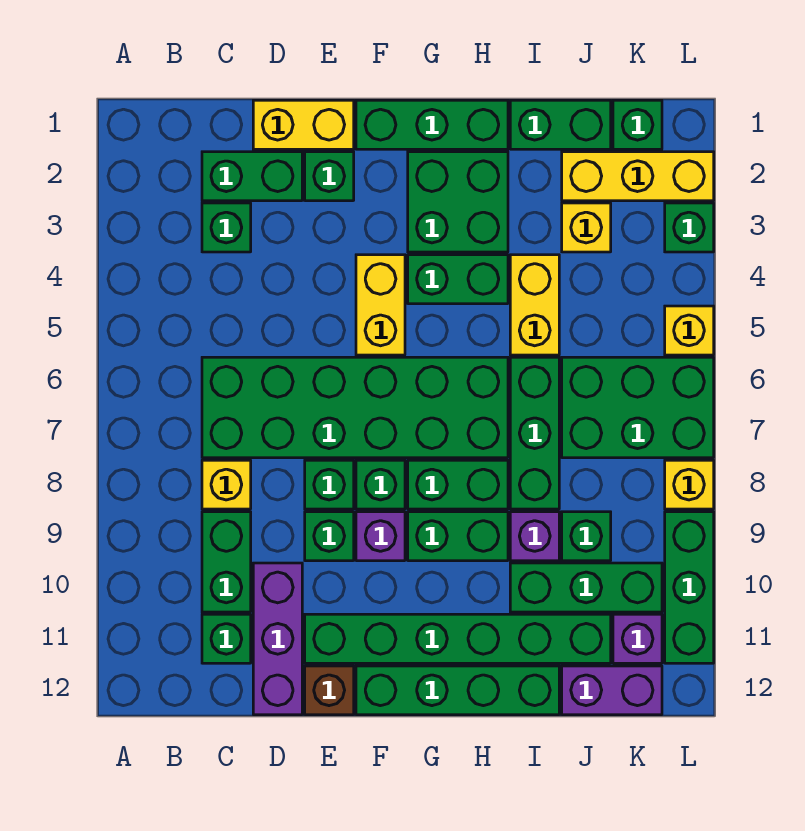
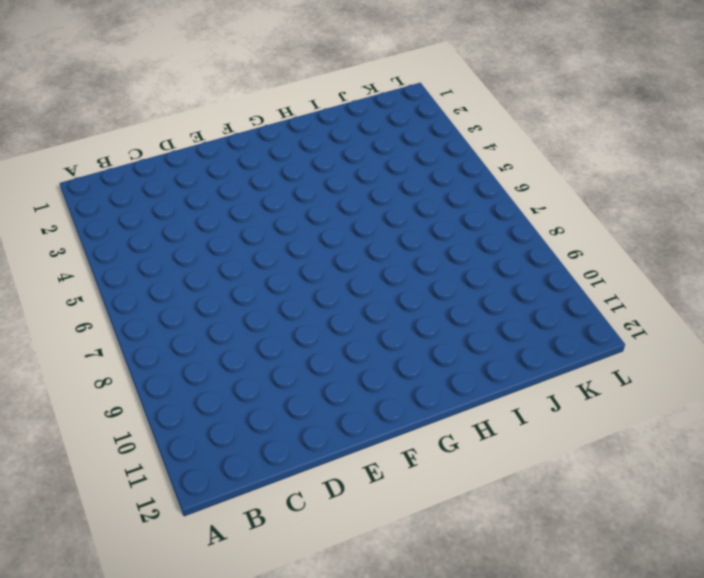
none -> green 1x2 brick [202,152,302,201]
none -> green 1x1 brick [202,203,251,252]
none -> green 2x6 brick [202,357,508,458]
none -> yellow 1x1 brick [202,460,251,509]

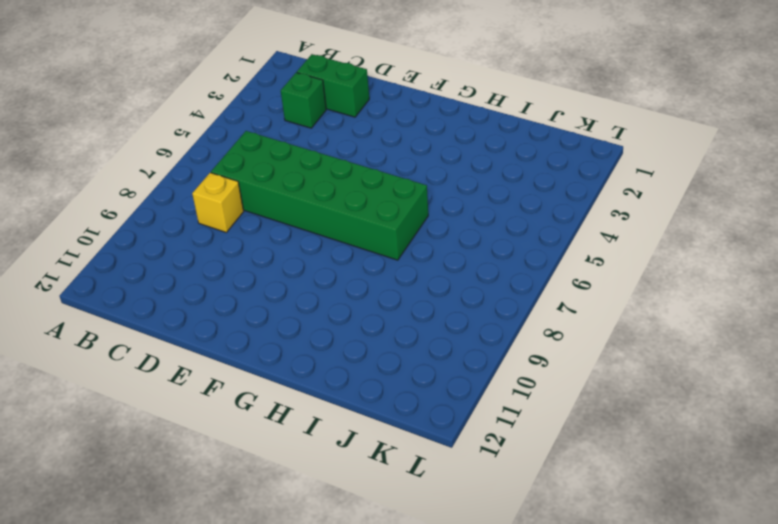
none -> green 1x2 brick [202,512,251,612]
none -> green 1x1 brick [202,614,251,663]
none -> yellow 1x2 brick [253,100,354,149]
none -> purple 1x3 brick [253,563,302,715]

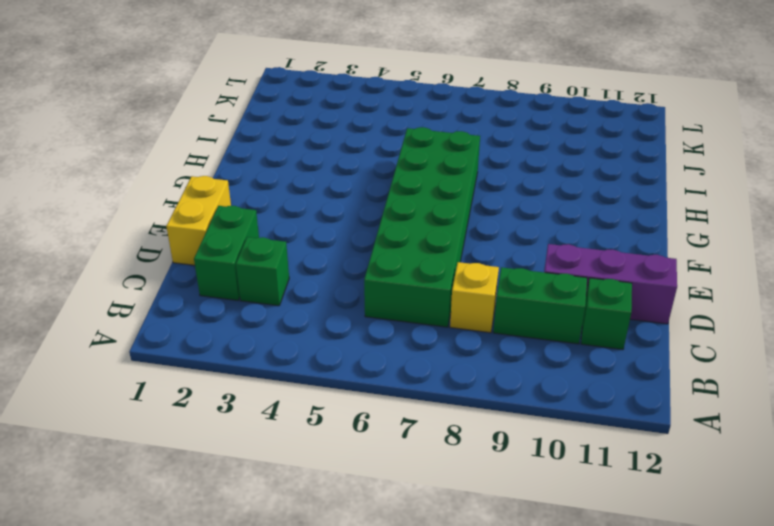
none -> green 1x1 brick [305,152,354,201]
none -> green 1x1 brick [305,460,354,509]
none -> green 1x1 brick [305,512,354,561]
none -> green 1x6 brick [305,614,611,663]

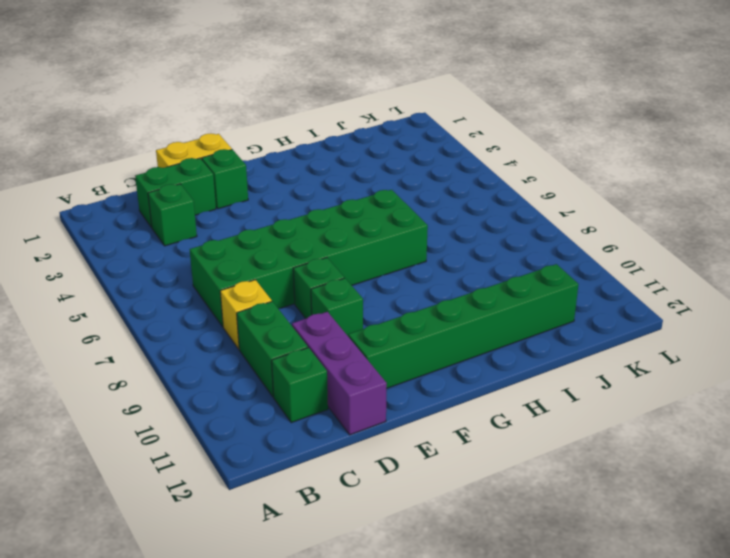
none -> brown 1x1 brick [305,666,354,715]
none -> green 1x3 brick [356,100,508,149]
none -> yellow 1x2 brick [356,255,405,355]
none -> green 1x1 brick [356,460,405,509]

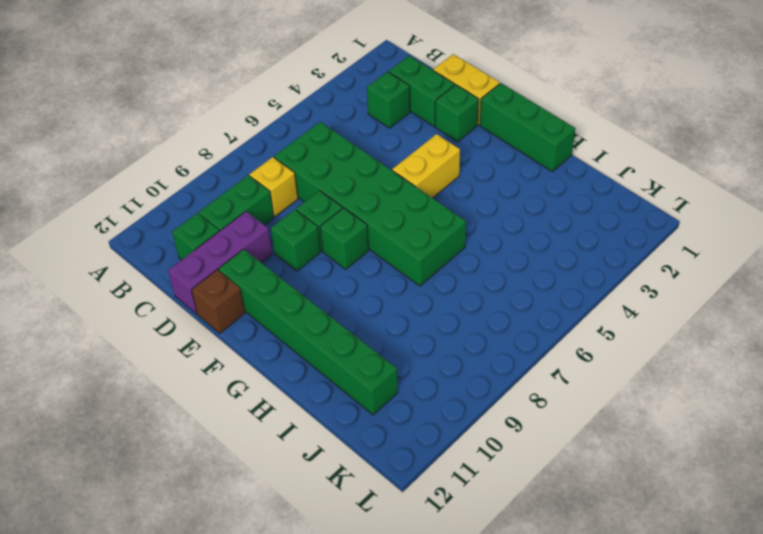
none -> purple 1x1 brick [356,512,405,561]
none -> green 1x4 brick [356,666,559,715]
none -> green 2x2 brick [408,152,508,252]
none -> green 1x2 brick [408,255,508,304]

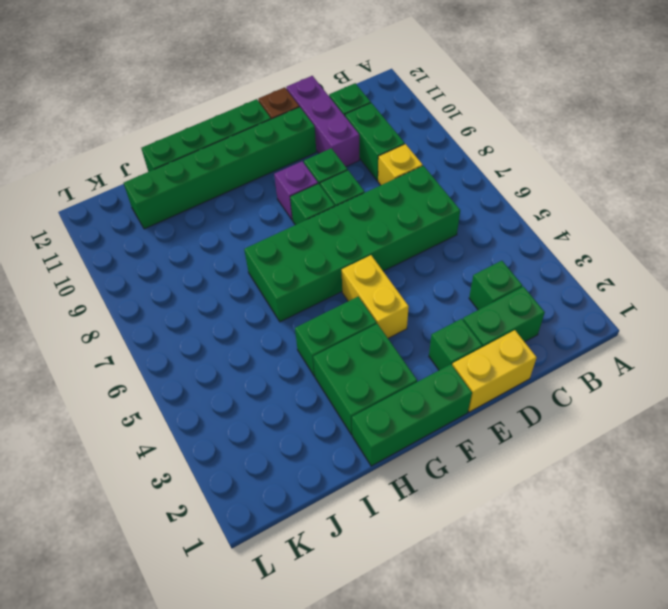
none -> green 1x2 brick [408,460,508,509]
none -> green 1x2 brick [408,512,508,561]
none -> green 1x2 brick [510,100,611,149]
none -> yellow 1x2 brick [510,255,559,355]

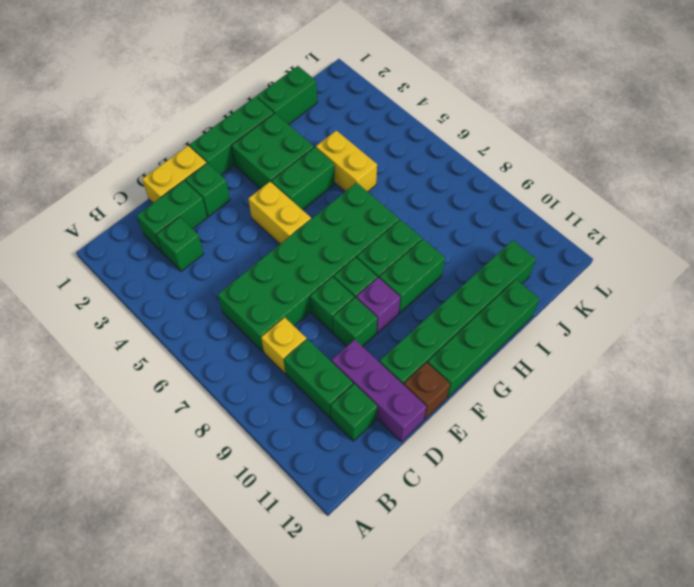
none -> green 1x3 brick [510,357,559,509]
none -> purple 1x1 brick [510,512,559,561]
none -> green 1x3 brick [510,563,662,612]
none -> yellow 1x3 brick [562,152,714,201]

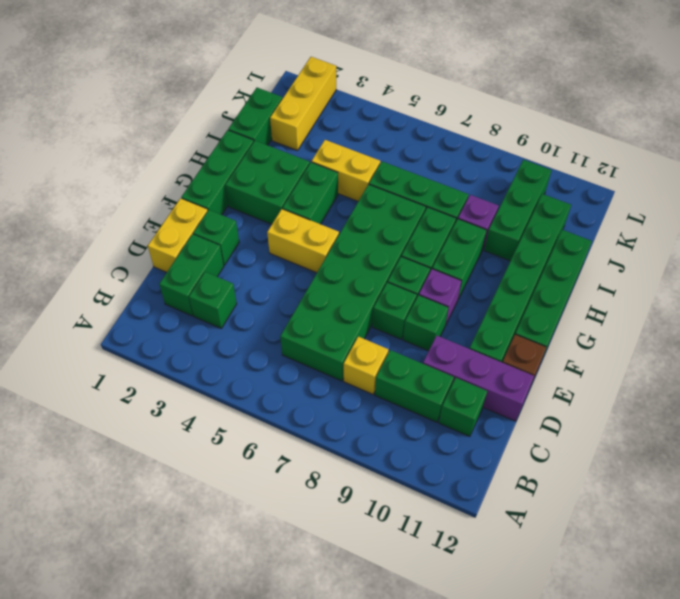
none -> yellow 1x1 brick [562,203,611,252]
none -> green 2x3 brick [562,357,714,458]
none -> green 1x1 brick [562,512,611,561]
none -> purple 1x2 brick [562,666,662,715]

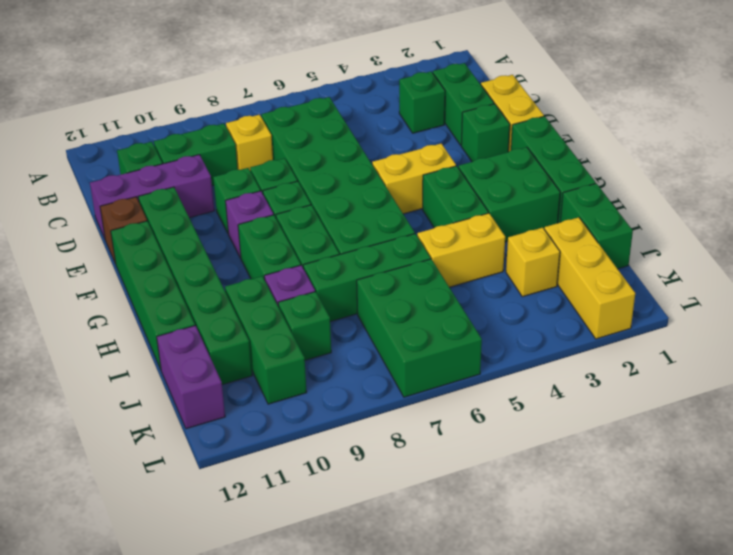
none -> green 1x1 brick [613,100,662,149]
none -> purple 1x1 brick [613,614,662,663]
none -> green 1x1 brick [665,203,714,252]
none -> yellow 1x1 brick [665,306,714,355]

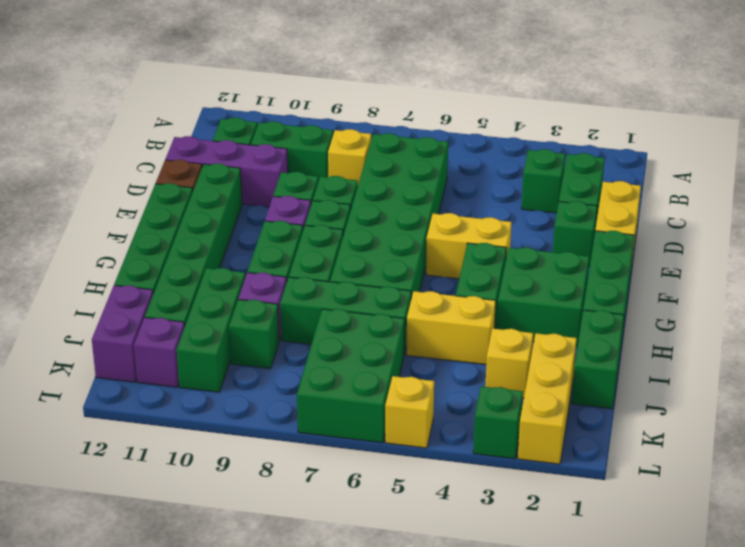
none -> green 1x1 brick [613,100,662,149]
none -> yellow 1x1 brick [665,460,714,509]
none -> green 1x3 brick [665,512,714,663]

